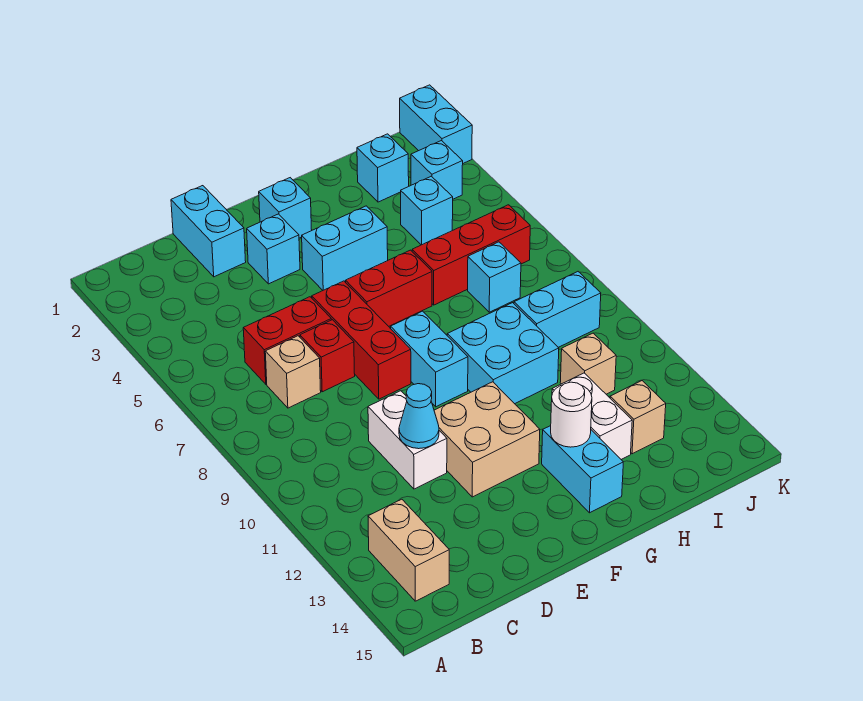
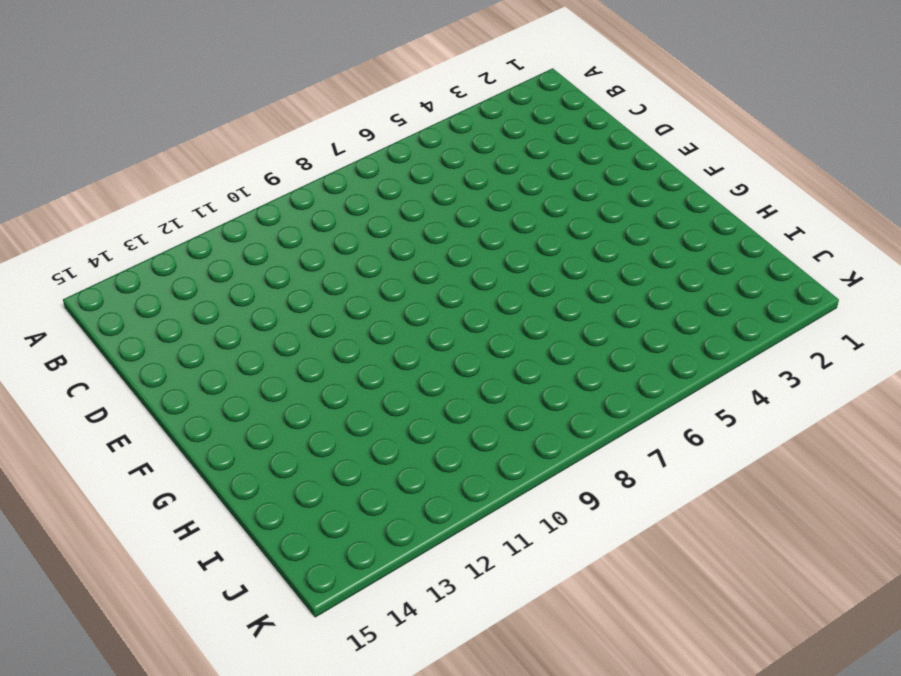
none -> tan 1x2 brick [368,499,449,601]
none -> red 1x2 brick [243,297,331,384]
none -> tan 1x1 brick [265,336,321,408]

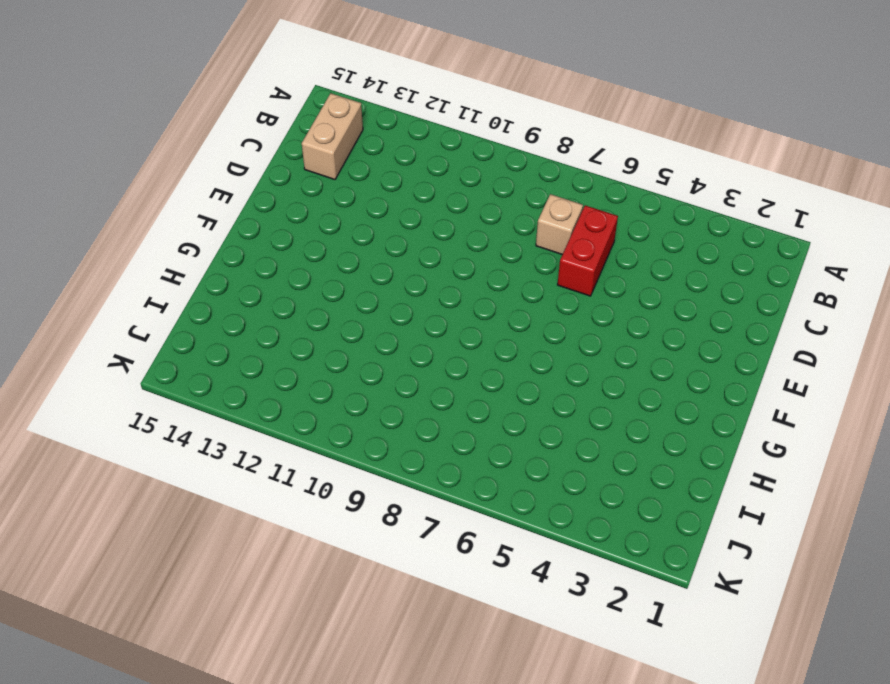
tan 1x2 brick [302,93,363,179] -> tan 1x2 brick turned to [368,499,449,601]
none -> cyan 1x2 brick [171,186,246,277]
none -> red 1x1 brick [300,320,355,392]
none -> white 1x2 brick [368,391,447,489]

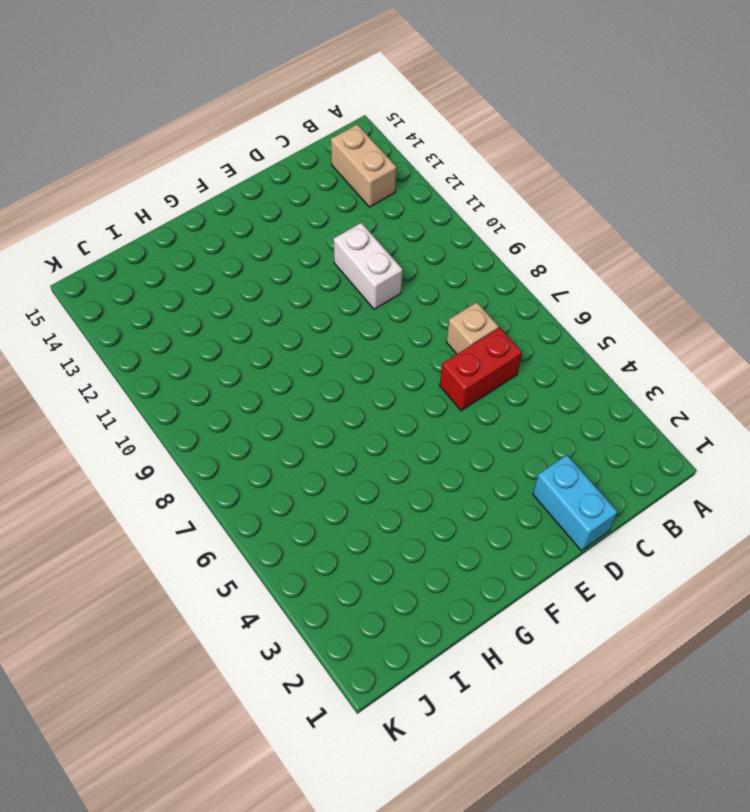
none -> red 1x1 brick [300,320,355,392]
none -> cyan 1x1 brick [247,214,300,284]
none -> red 1x3 brick [312,281,411,399]

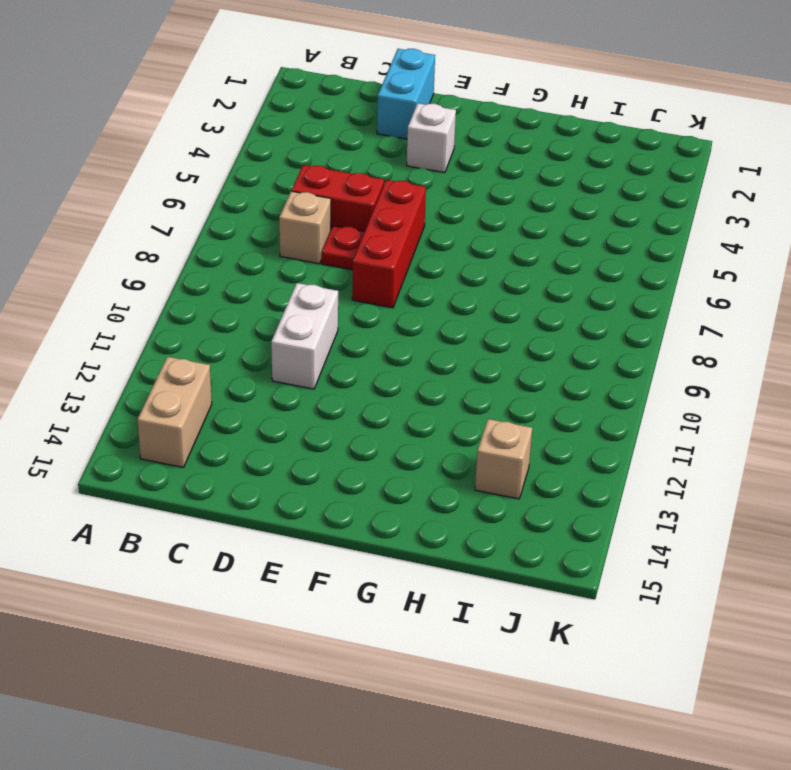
red 1x1 plate [322,226,365,270] -> red 1x1 brick [300,320,355,392]
white 1x1 brick [407,103,456,173] -> cyan 1x1 brick [247,214,300,284]
none -> tan 2x2 brick [434,382,540,497]
none -> cyan 1x1 brick [259,178,312,238]
none -> cyan 1x2 brick [302,206,388,290]

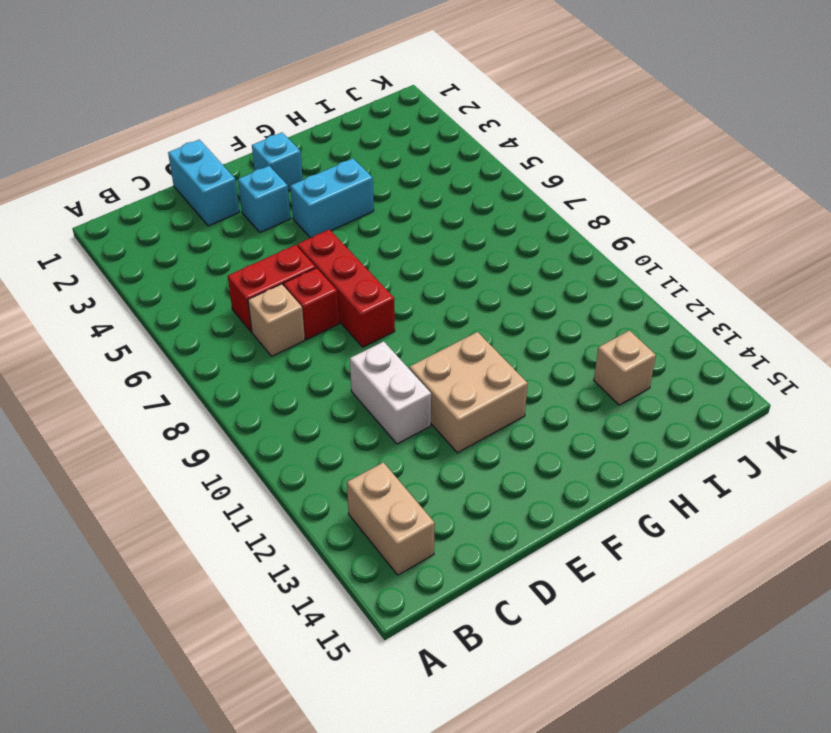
none -> red 1x2 brick [346,250,432,326]
none -> cyan 1x2 brick [391,311,468,407]
none -> cyan 2x2 brick [447,303,559,404]

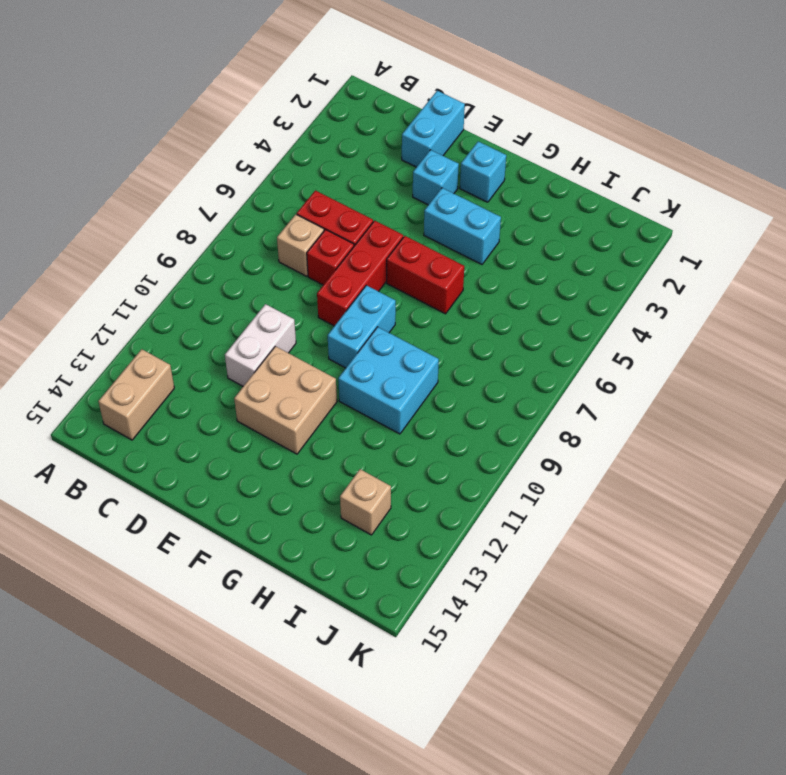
none -> cyan 1x2 brick [542,426,623,513]
none -> red 1x3 brick [412,205,530,305]
none -> white 1x2 brick [552,373,632,459]

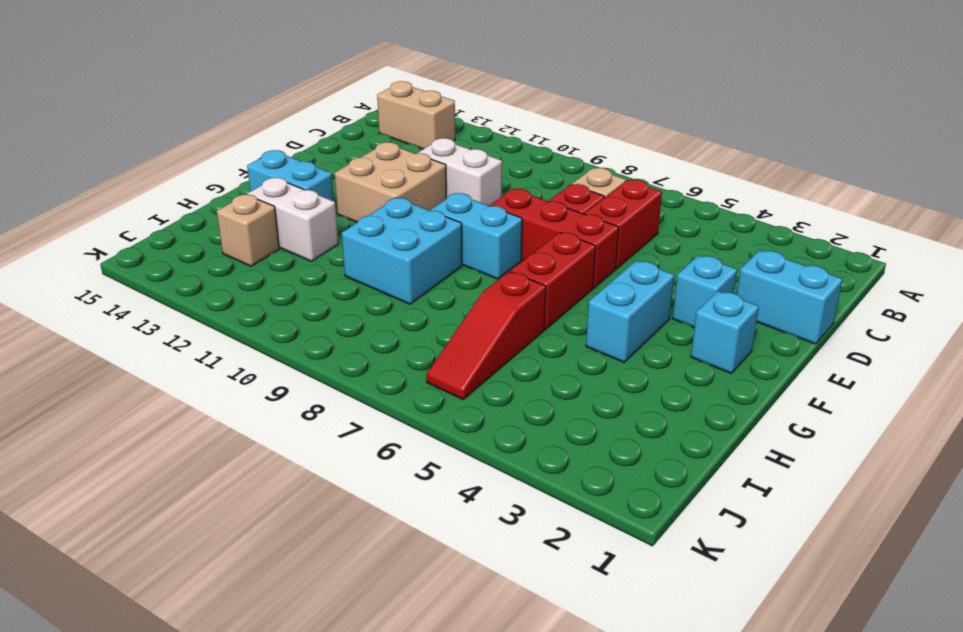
red 1x3 slope [426,271,546,399] -> red 1x3 brick [412,205,530,305]
none -> cyan 1x1 brick [357,134,409,202]
none -> cyan 1x1 brick [401,176,453,245]
none -> cyan 1x1 brick [468,242,521,312]

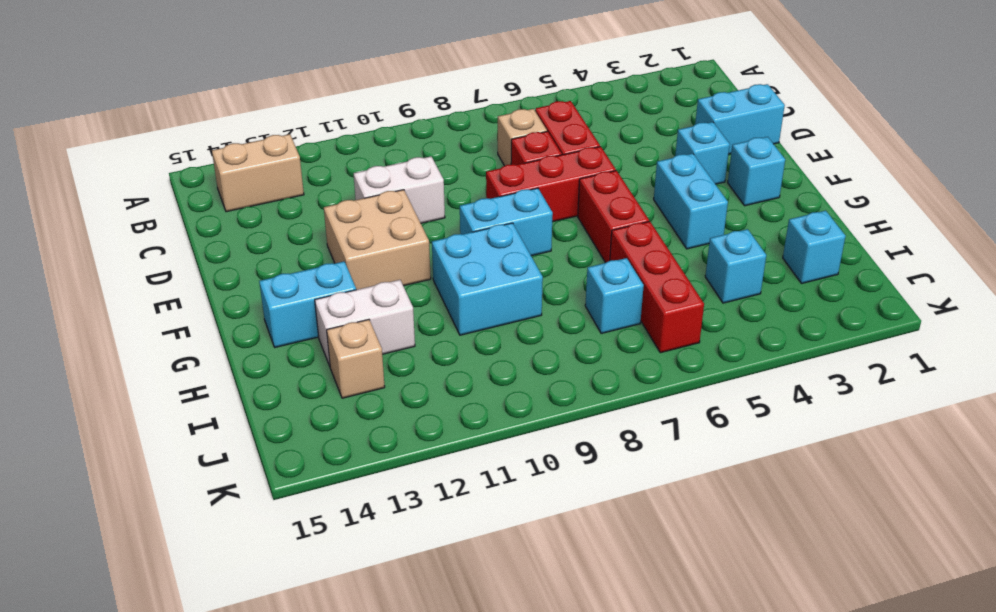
none -> cyan 1x2 brick [514,272,601,347]
none -> tan 1x1 brick [560,333,616,394]
none -> cyan 1x1 brick [411,141,463,199]

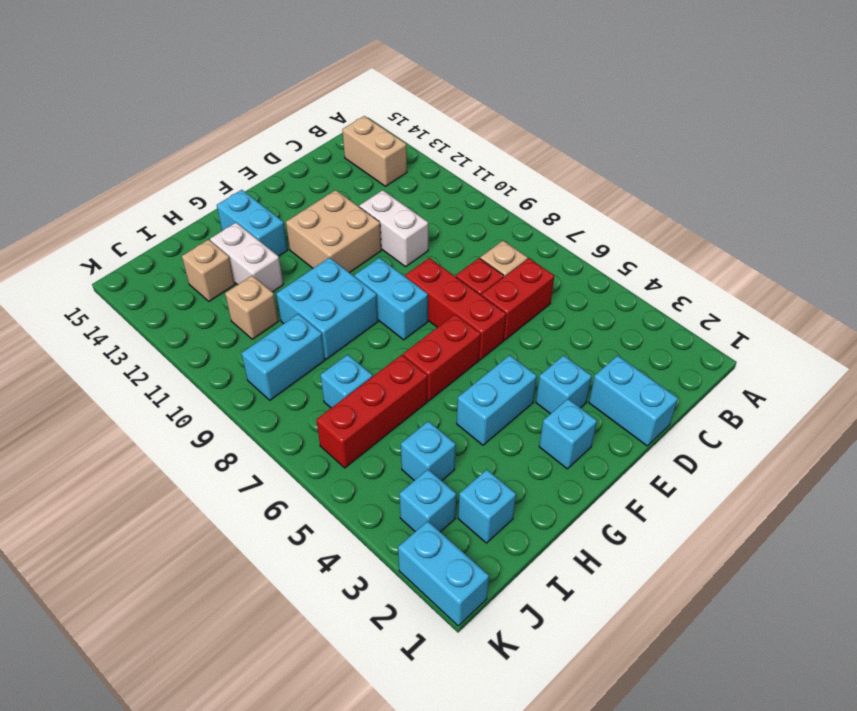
none -> cyan 1x1 cone [399,384,439,449]
none -> white 1x1 round brick [551,382,592,447]

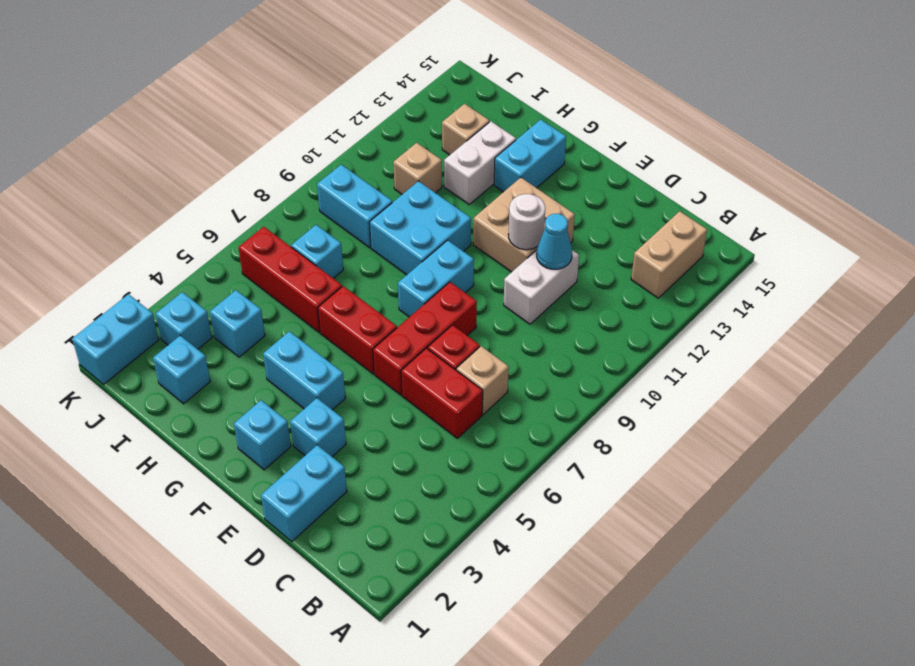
white 1x1 round brick [508,194,545,250] -> white 1x1 round brick moved to [551,382,592,447]

